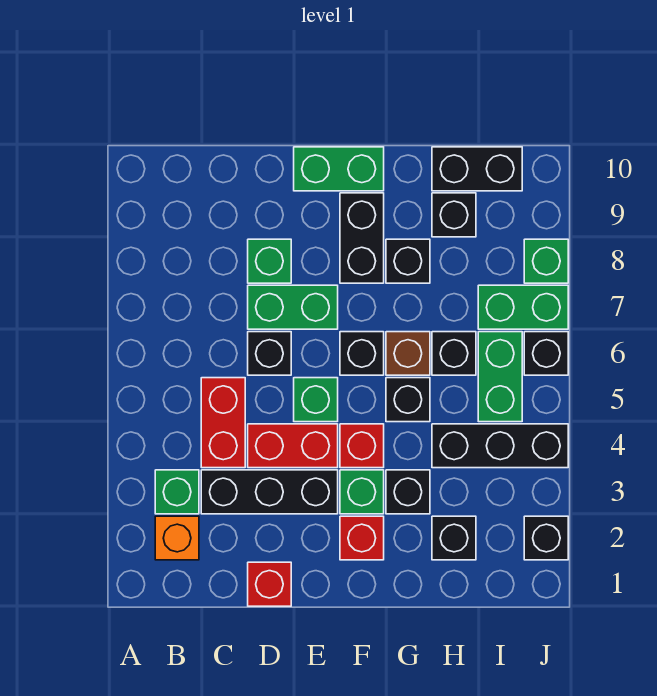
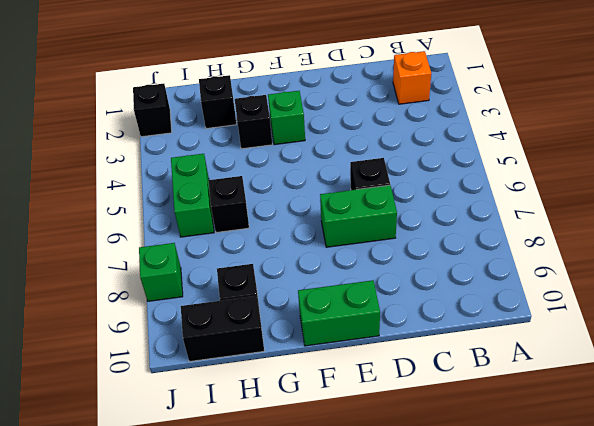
none -> green 1x1 brick [155,470,199,514]
none -> black 1x3 brick [201,470,338,514]
none -> red 1x2 brick [201,378,245,468]
none -> red 1x1 brick [248,562,291,606]

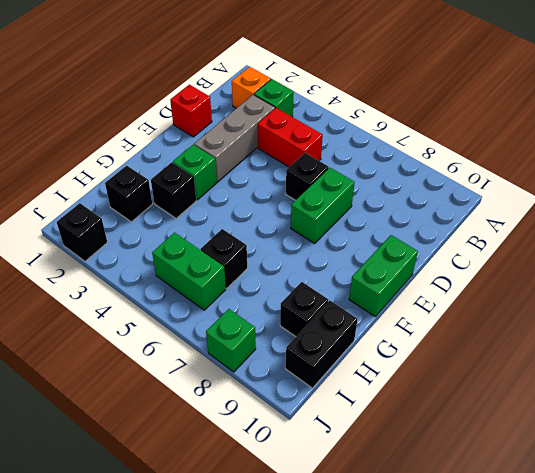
grey 1x3 brick [194,95,275,182] -> black 1x3 brick [201,470,338,514]
none -> red 1x2 brick [248,424,338,468]
none -> green 1x1 brick [248,239,291,283]
none -> green 1x1 brick [294,378,338,422]
none -> red 1x1 brick [340,516,384,560]

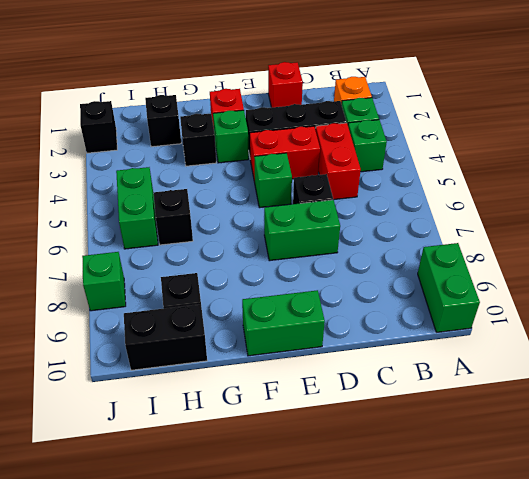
green 1x2 brick [418,243,480,332] -> green 1x2 brick turned to [478,285,568,329]
green 1x1 brick [348,120,387,172] -> green 1x1 brick moved to [248,239,291,283]
none -> red 1x1 brick [340,424,384,468]
none -> black 1x1 brick [340,332,384,375]
none -> black 1x2 brick [340,193,384,283]
none -> black 1x1 brick [386,378,430,422]

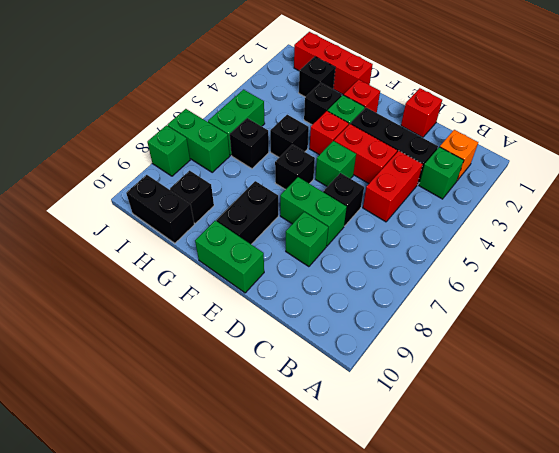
red 1x3 brick [294,32,373,95] -> none
none -> brown 1x1 brick [386,332,430,375]
none -> black 1x1 brick [386,239,430,283]
none -> black 1x3 brick [432,424,568,468]
none -> black 1x1 brick [524,516,568,560]

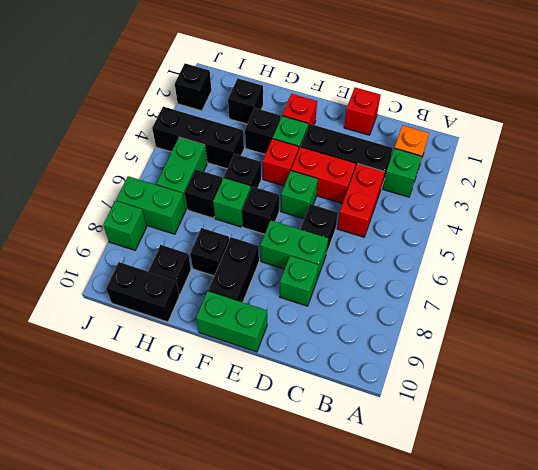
green 1x1 brick [213,178,251,227] -> brown 1x1 brick [386,332,430,375]
none -> black 1x1 brick [524,332,568,375]

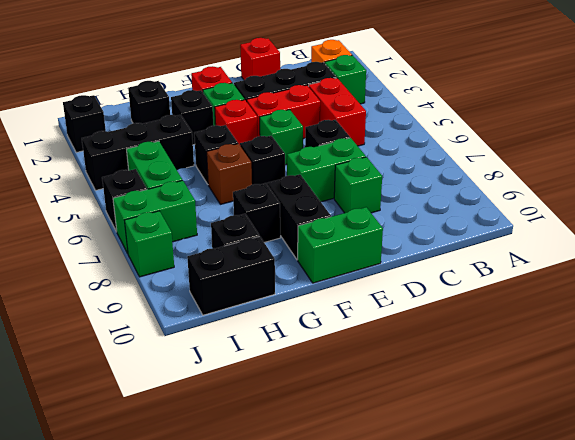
none -> black 1x1 brick [432,332,476,375]

